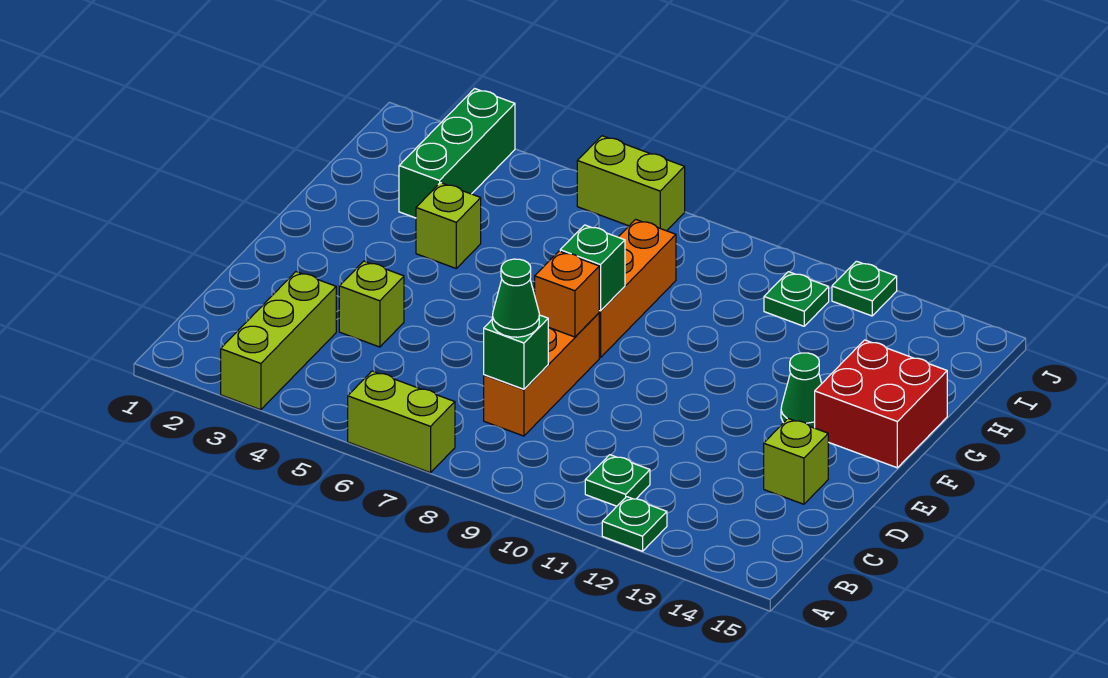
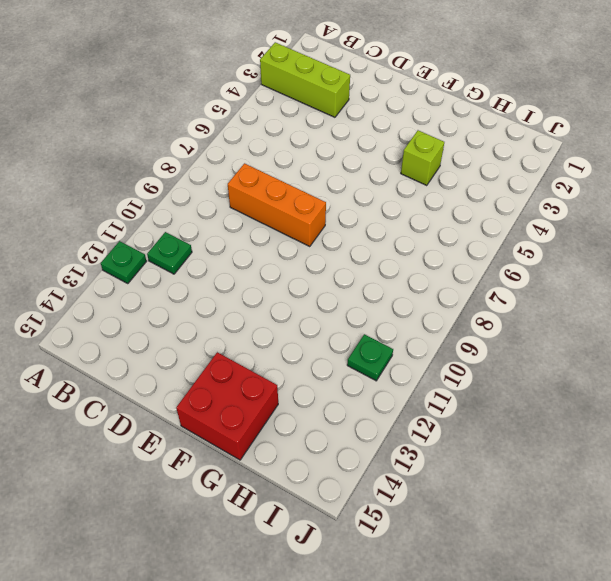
none -> lime 1x2 brick [348,371,455,473]
none -> lime 1x1 brick [339,261,404,347]
none -> lime 1x1 brick [764,419,829,504]

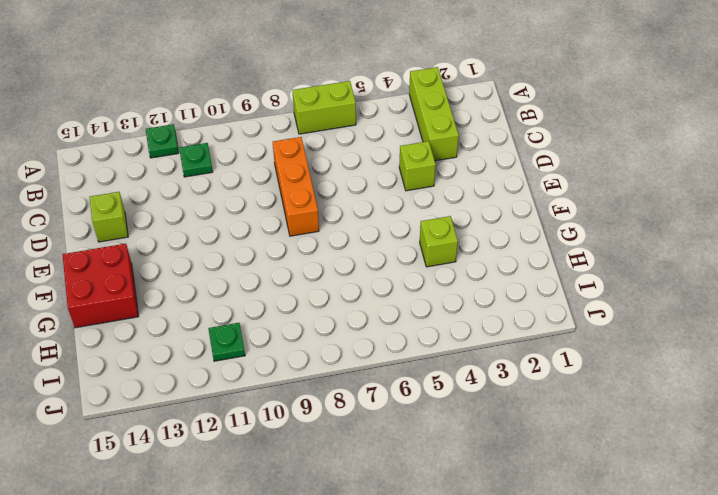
none -> orange 1x3 brick [599,219,676,358]
none -> green 1x1 cone [781,353,822,428]
none -> green 1x3 brick [399,89,515,218]

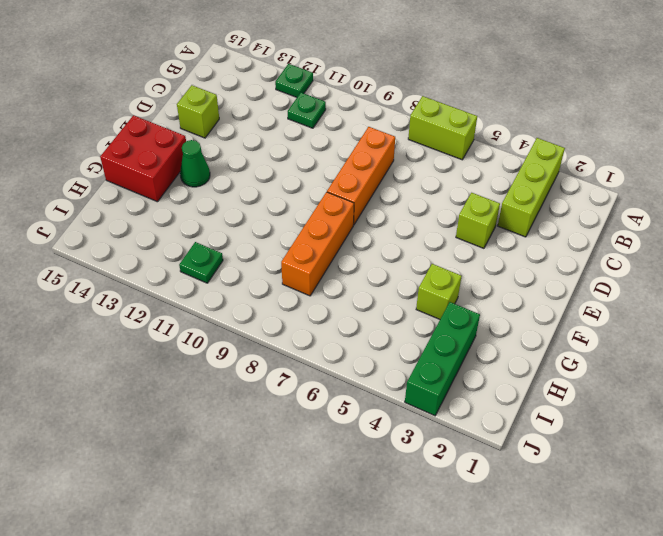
none -> lime 1x2 brick [577,136,685,231]
none -> green 1x1 plate [832,261,897,316]
none -> green 1x1 brick [484,315,549,389]

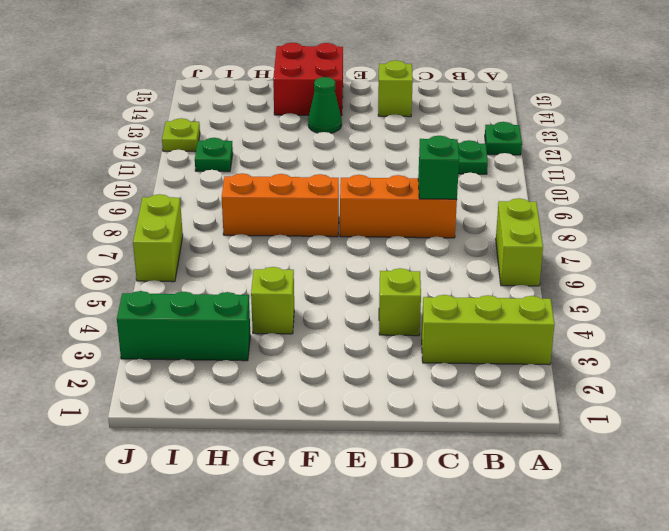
lime 1x1 plate [162,118,200,152] -> green 1x1 plate [832,261,897,316]
none -> orange 1x1 brick [535,251,599,337]
none -> green 1x1 brick [560,225,625,311]
none -> green 1x1 cone [492,259,539,337]

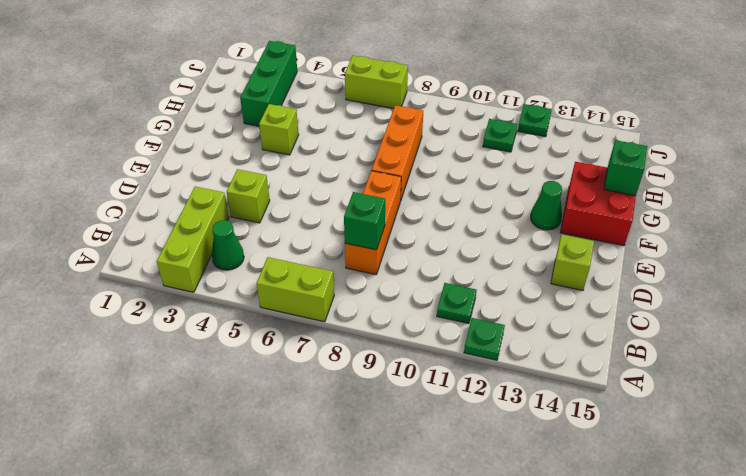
green 1x1 cone [212,220,244,270] -> green 1x1 cone moved to [492,259,539,337]
green 1x1 brick [604,140,647,196] -> green 1x1 brick moved to [560,225,625,311]
none -> orange 1x1 brick [535,251,599,337]

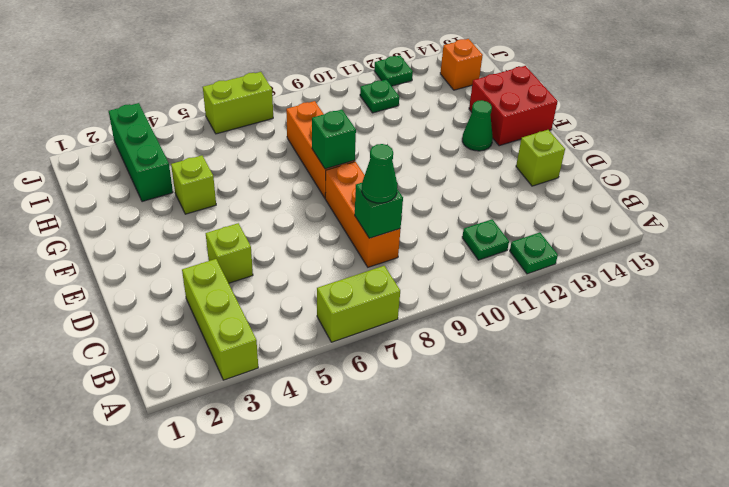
orange 1x1 brick [440,39,483,90] -> orange 1x1 brick moved to [535,251,599,337]

